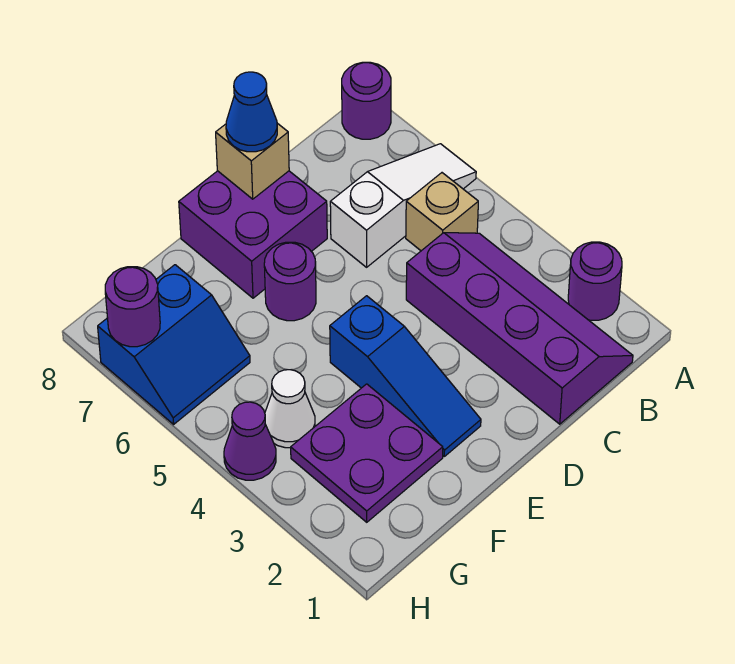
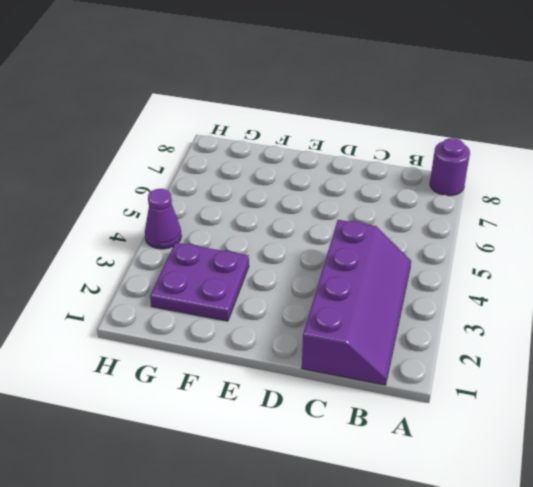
none -> purple 1x1 round brick [568,242,622,320]
none -> white 1x3 slope [330,144,476,267]
none -> tan 1x1 brick [406,173,478,251]

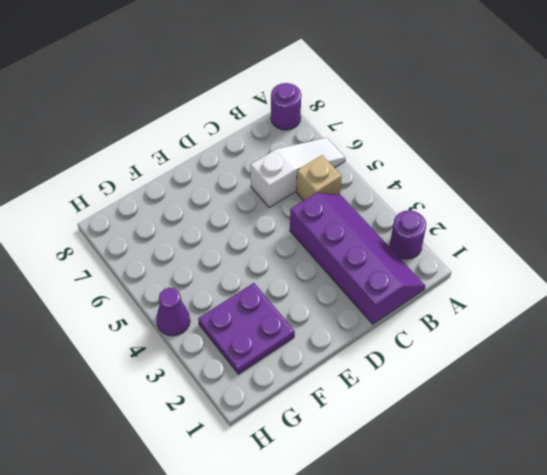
none -> purple 2x2 brick [179,171,327,298]
none -> blue 1x3 slope [330,296,481,456]
none -> purple 1x1 round brick [264,242,316,321]

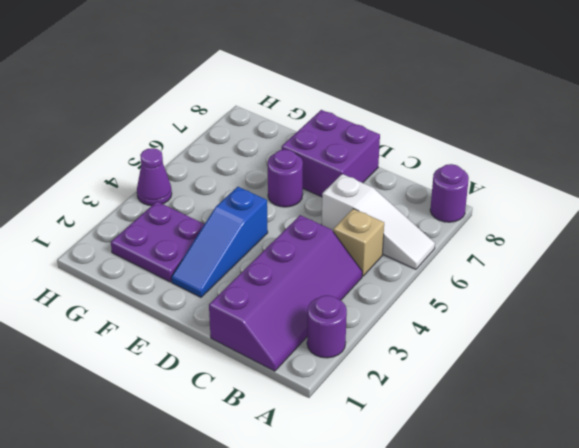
none -> white 1x1 cone [265,370,315,448]
none -> blue 2x2 slope [98,265,250,424]
none -> tan 1x1 brick [216,123,289,199]

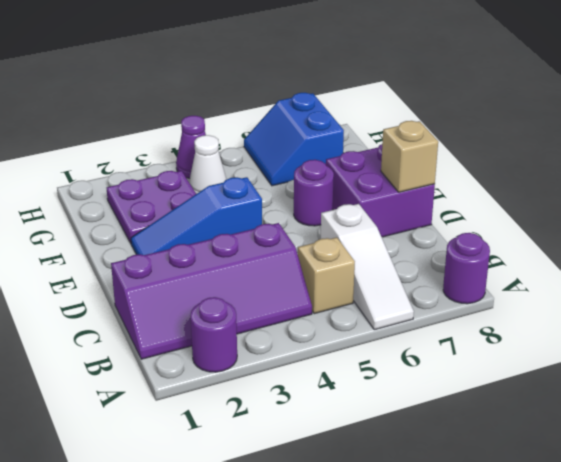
none -> purple 1x1 round brick [105,267,160,347]
none -> blue 1x1 cone [226,72,277,152]

